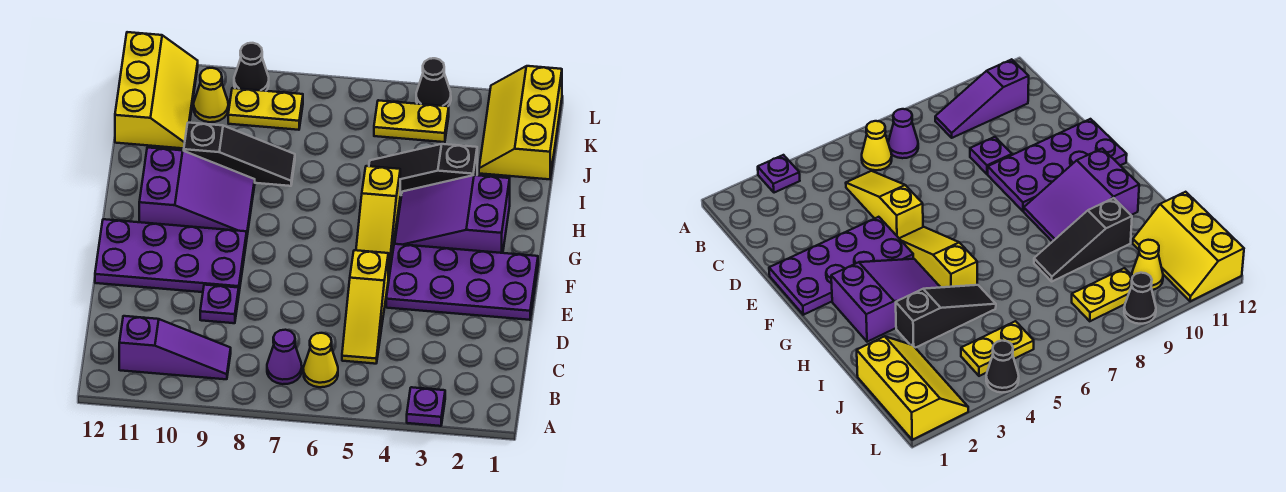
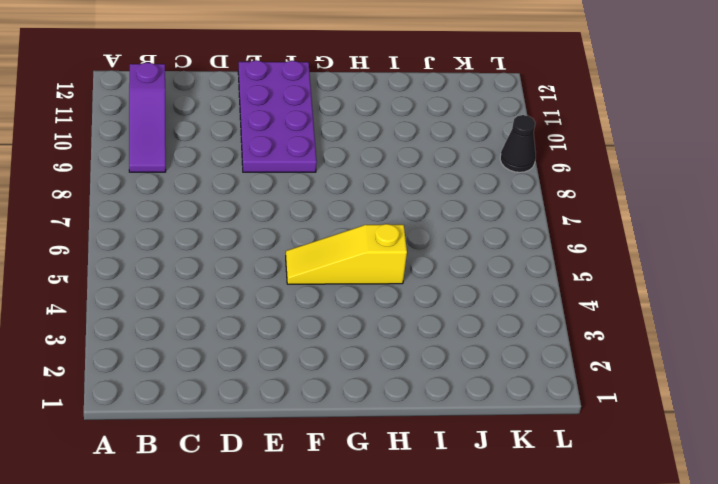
none -> purple 1x1 plate [407,387,445,426]
none -> yellow 1x1 cone [303,333,338,387]
none -> purple 1x1 cone [267,330,302,384]

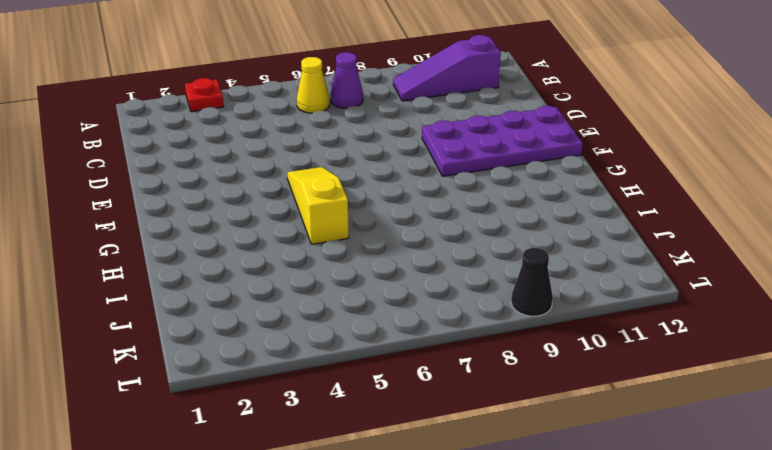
red 1x1 plate [185,78,224,112] -> purple 1x1 plate [407,387,445,426]
none -> yellow 1x3 slope [342,250,388,364]
none -> purple 1x1 plate [200,285,239,323]
none -> purple 2x4 plate [386,244,538,320]

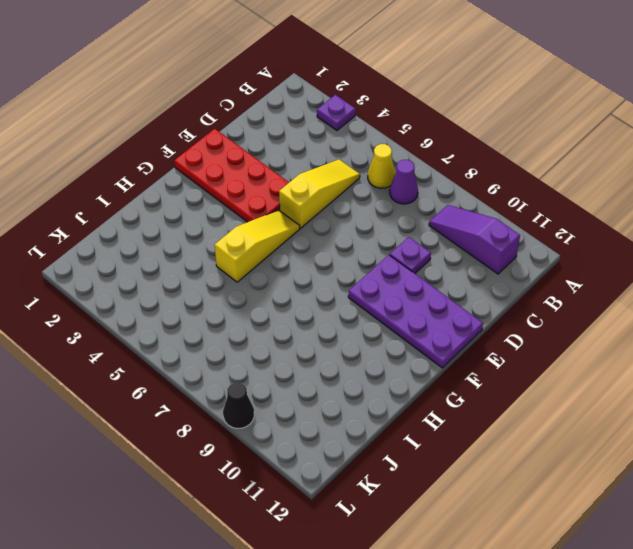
red 2x4 plate [174,129,289,222] -> purple 2x4 plate [386,244,538,320]
none -> purple 2x3 slope [395,175,510,253]
none -> purple 2x3 slope [139,148,255,235]
none -> black 1x3 slope [369,144,477,195]

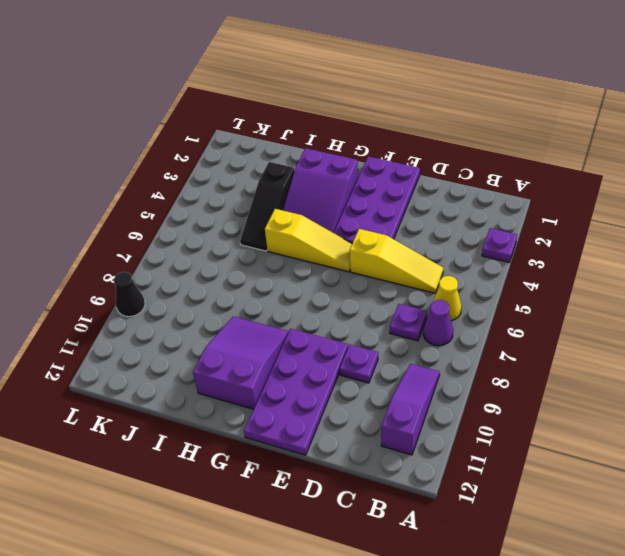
purple 1x1 plate [390,304,427,341] -> none
none -> black 1x3 slope [184,123,295,186]
none -> yellow 2x3 slope [479,66,562,179]
none -> yellow 2x3 slope [115,32,198,149]

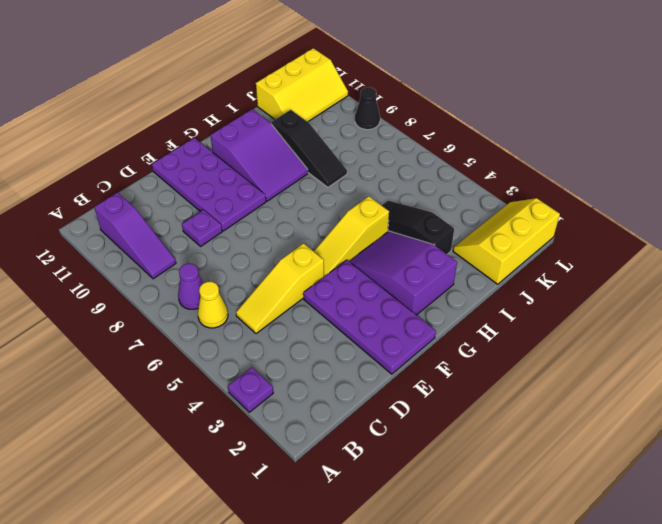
none -> yellow 1x2 plate [374,100,449,142]
none -> yellow 1x2 plate [228,88,303,130]
none -> yellow 1x1 cone [194,68,228,122]

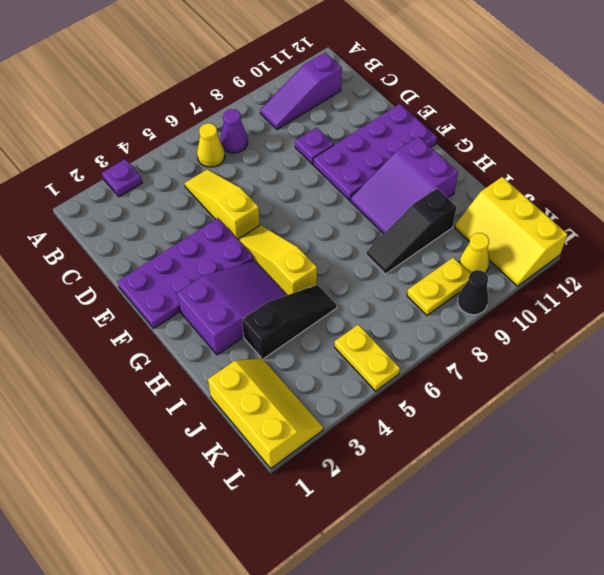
yellow 1x2 plate [334,325,400,391] -> yellow 1x2 plate turned to [374,100,449,142]
none -> black 1x1 cone [416,58,451,106]

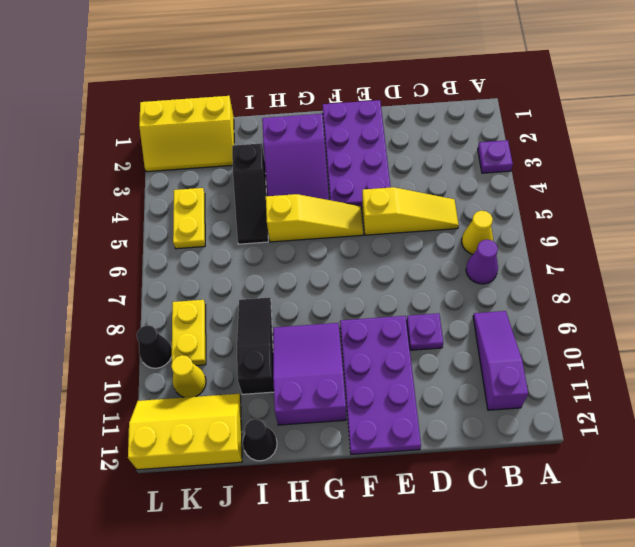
black 1x1 cone [243,419,277,461] -> black 1x1 cone moved to [416,58,451,106]

